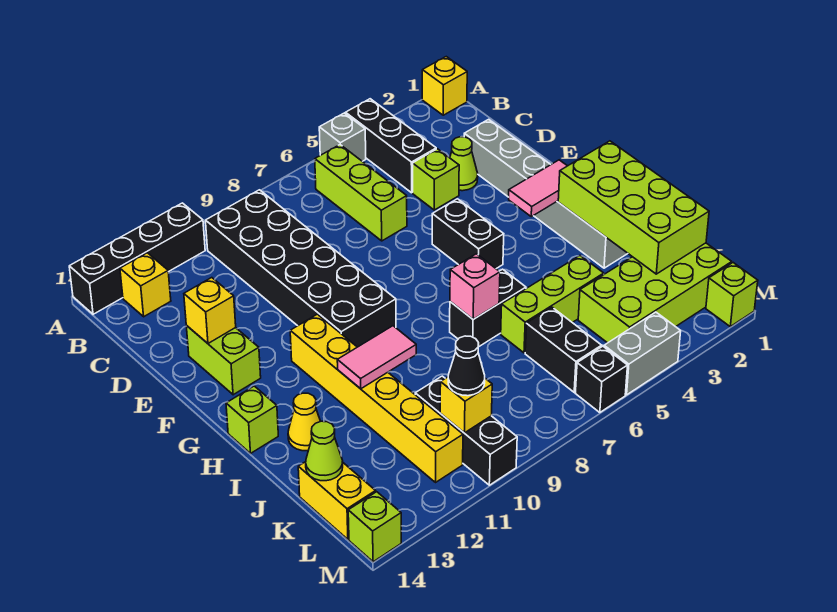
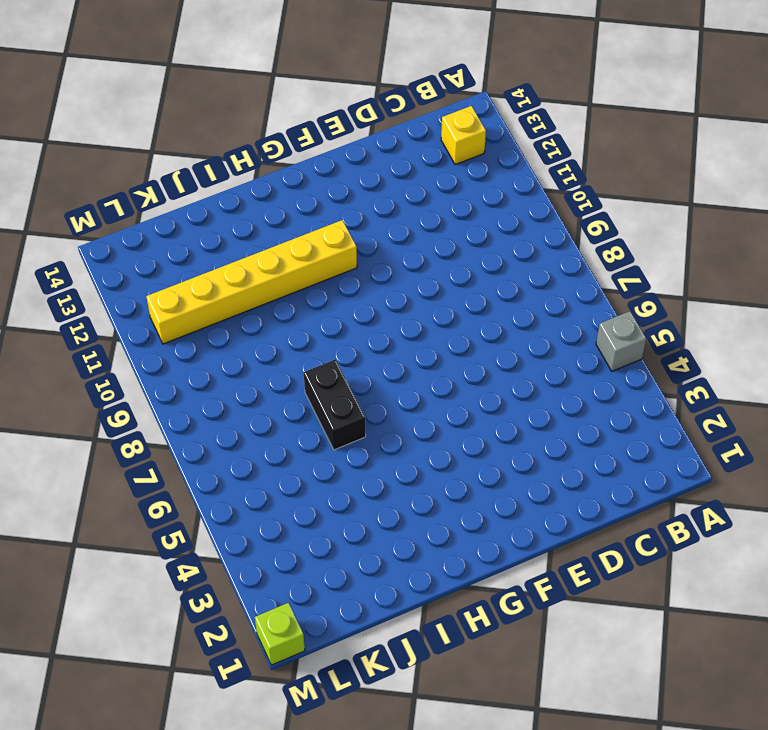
none -> yellow 1x1 brick [422,57,467,115]
none -> black 1x3 brick [346,99,436,193]
none -> black 1x4 brick [69,203,205,314]
none -> lime 1x3 brick [315,145,407,241]

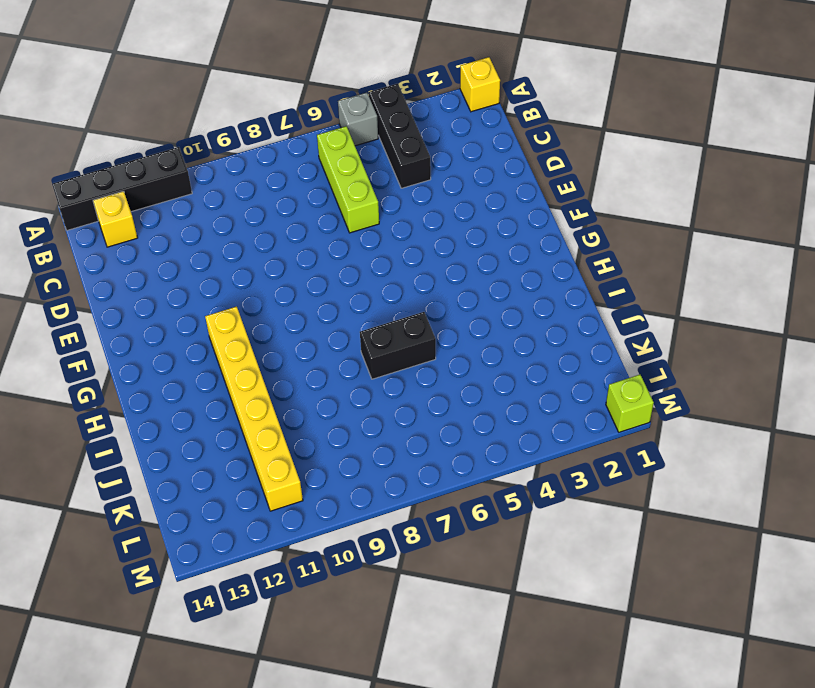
none -> black 2x6 brick [205,190,396,347]
none -> grey 1x6 brick [464,119,628,268]
none -> lime 1x1 cone [450,137,478,191]
none -> lime 1x1 brick [413,149,459,210]

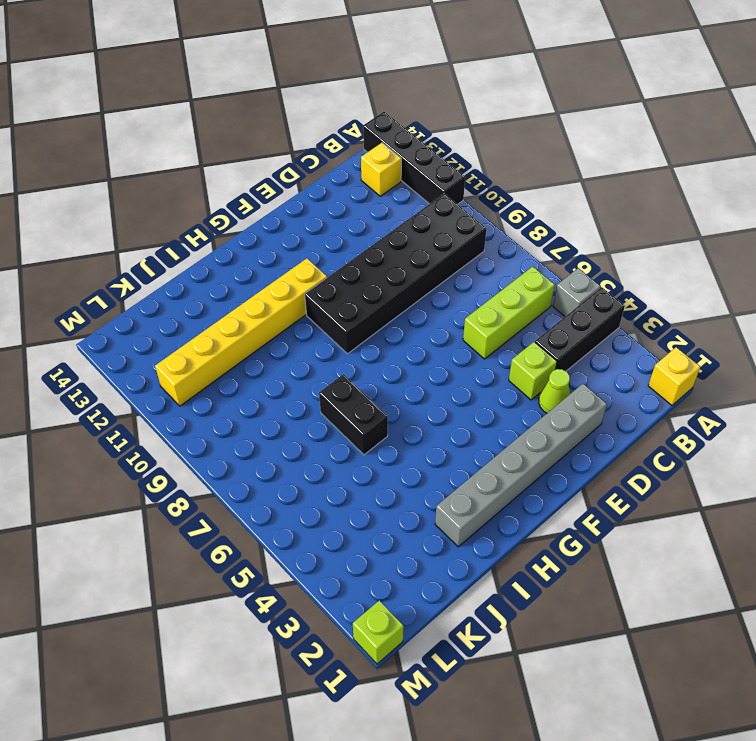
none -> lime 1x2 brick [186,325,261,395]
none -> black 1x2 brick [432,199,504,269]
none -> lime 1x1 brick [226,386,278,453]
none -> yellow 1x1 cone [288,393,320,451]

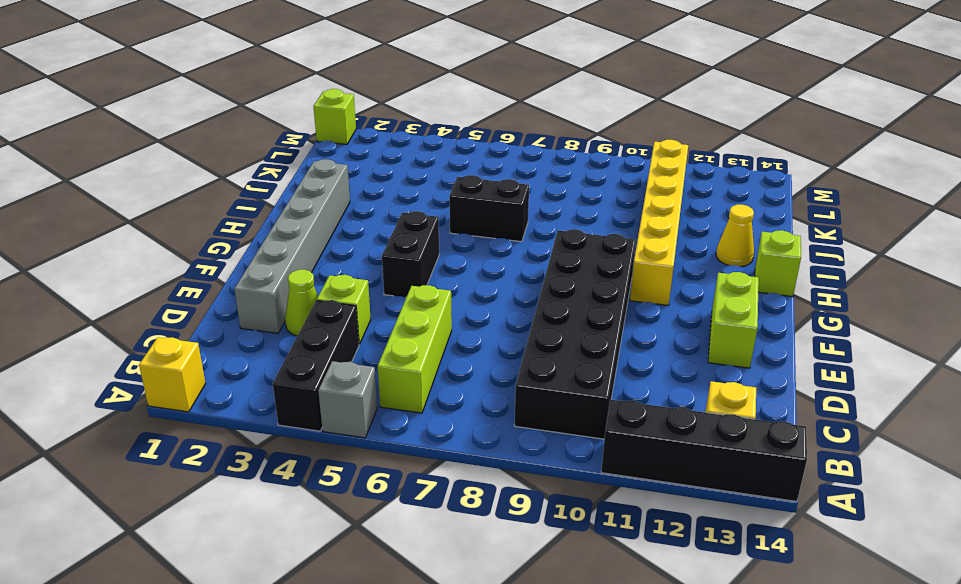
none -> lime 1x3 brick [501,256,604,353]
none -> lime 2x4 brick [578,243,732,343]
none -> black 1x2 brick [525,307,602,392]
none -> black 1x3 brick [415,376,517,485]

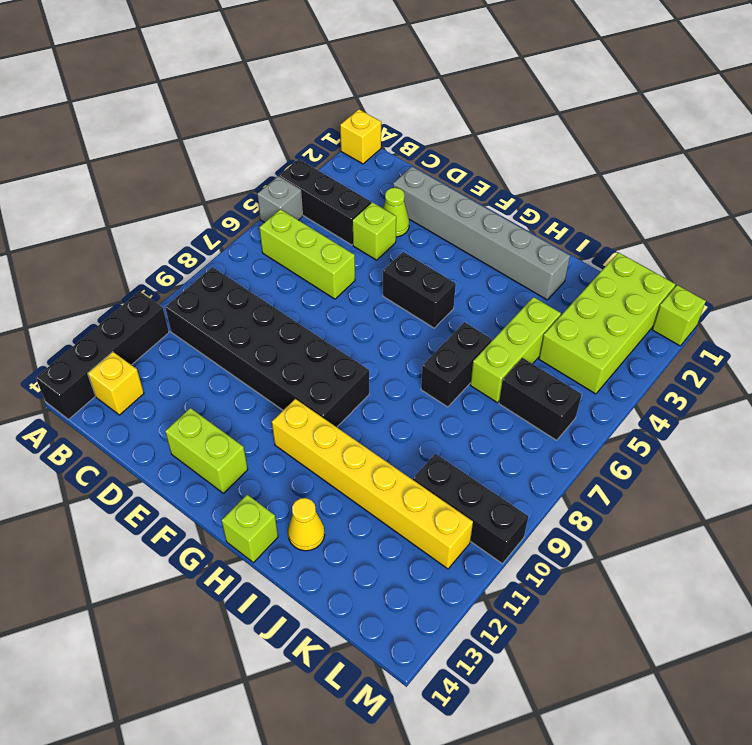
none -> yellow 1x2 brick [298,462,376,539]
none -> grey 1x2 brick [604,312,681,395]
none -> black 1x1 brick [575,346,628,413]
none -> lime 1x1 brick [348,492,401,562]

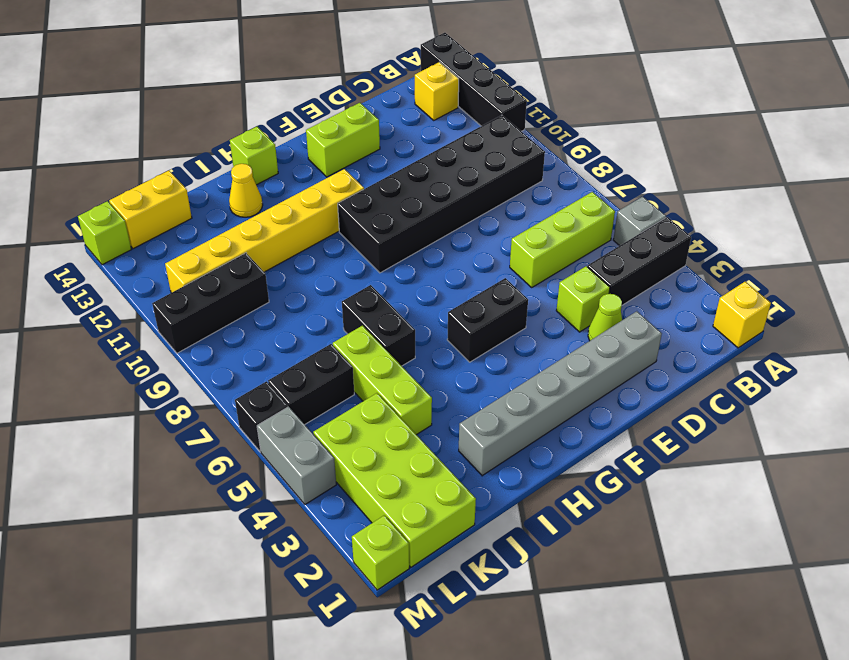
none -> yellow 1x1 brick [184,278,236,343]
none -> pink 1x2 tile [509,160,567,217]
none -> lime 2x4 brick [558,141,709,274]
none -> pink 1x1 brick [450,254,500,319]

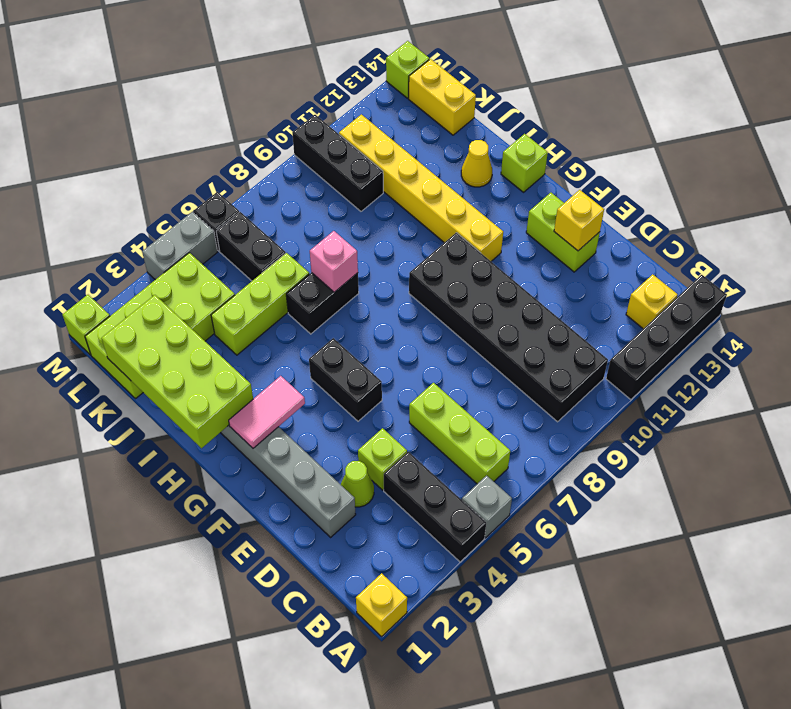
none -> pink 1x2 tile [337,326,416,389]
none -> lime 1x1 cone [306,421,343,481]
none -> yellow 1x1 brick [440,377,492,433]
none -> black 1x1 cone [448,336,485,396]

